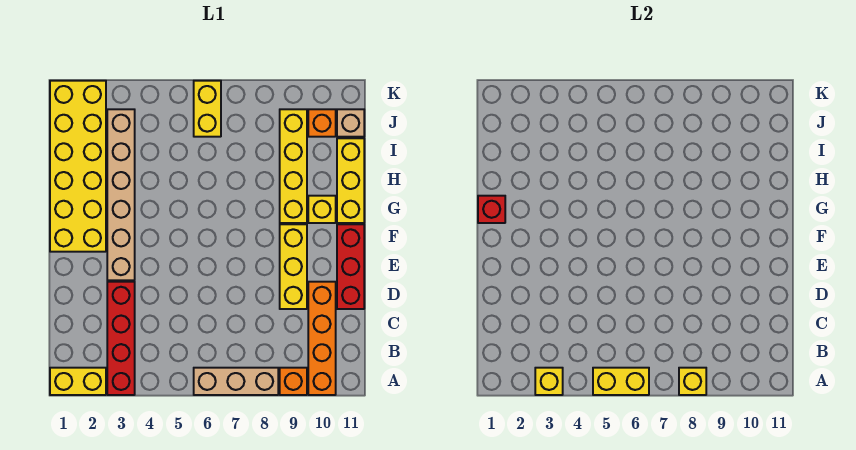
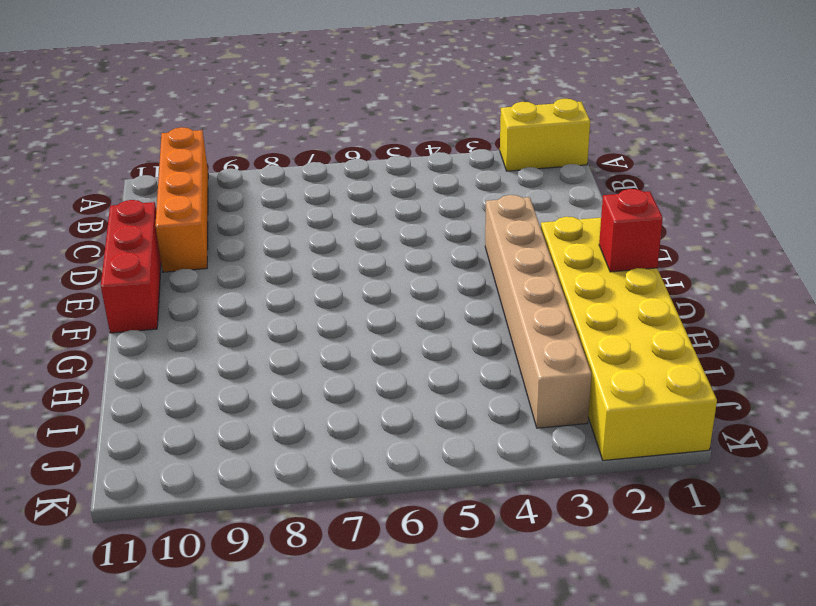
none -> red 1x4 brick [107,282,135,395]
none -> tan 1x3 brick [194,368,278,395]
none -> orange 1x1 brick [280,368,307,395]

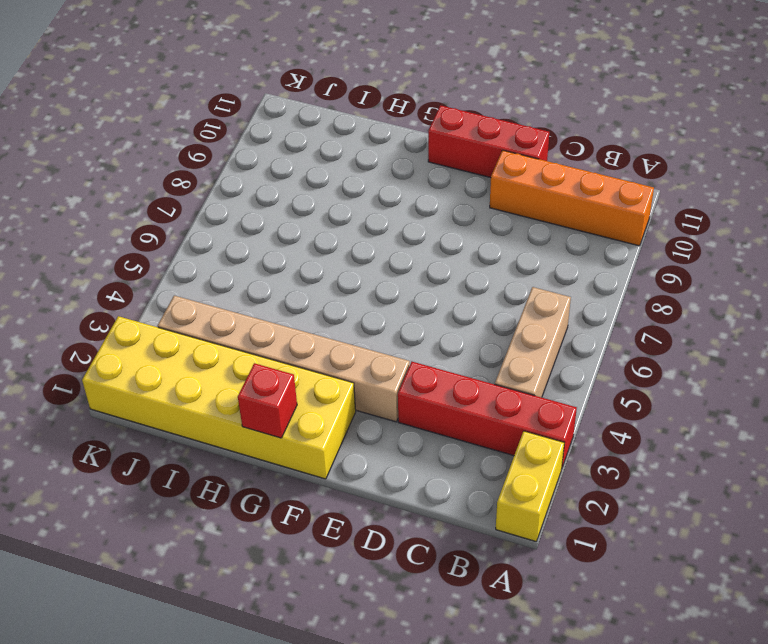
tan 1x3 brick [495,287,571,397] -> tan 1x3 brick moved to [194,368,278,395]
none -> orange 1x1 brick [280,368,307,395]
none -> yellow 1x3 brick [280,224,307,309]
none -> yellow 1x4 brick [280,109,307,223]

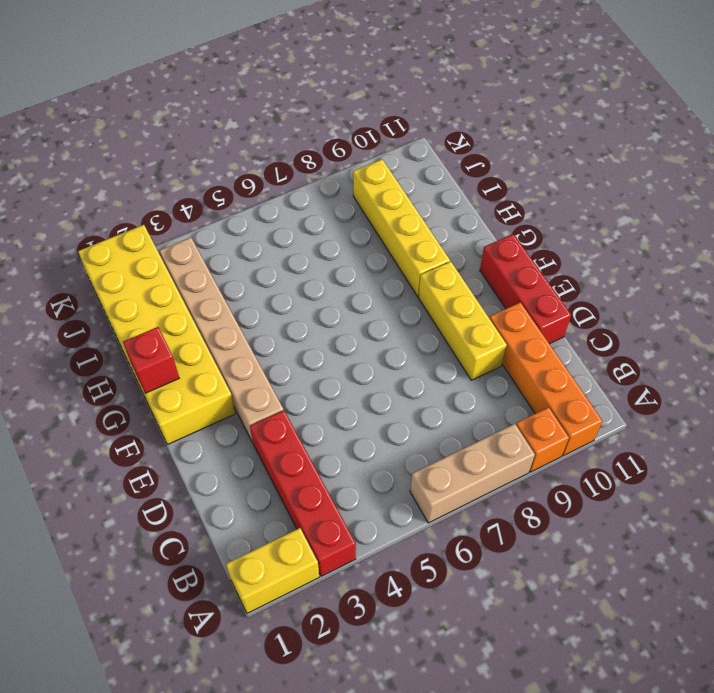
none -> yellow 1x1 brick [308,196,336,223]
none -> yellow 1x3 brick [337,138,364,223]
none -> yellow 1x2 brick [194,81,221,137]

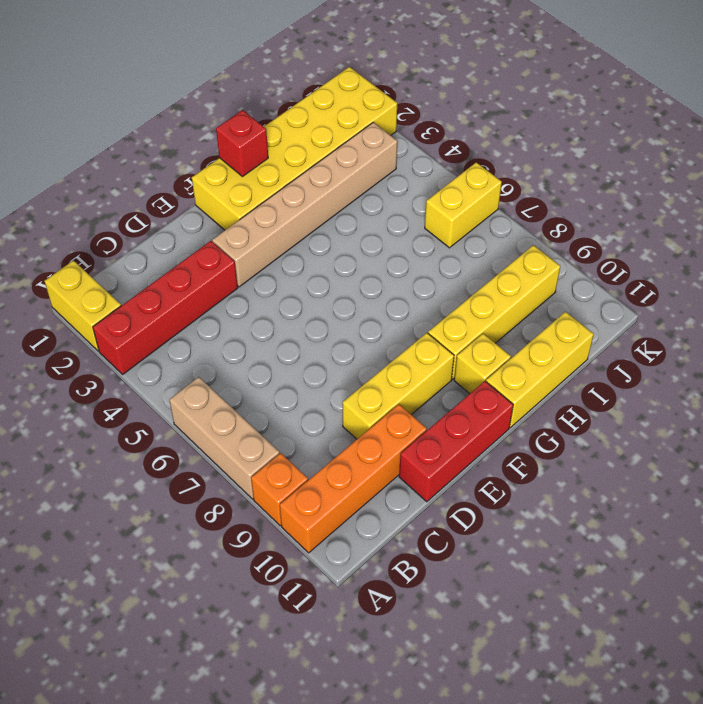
none -> orange 1x1 brick [308,109,336,137]
none -> tan 1x1 brick [337,109,364,137]
none -> yellow 1x1 brick [535,368,563,395]

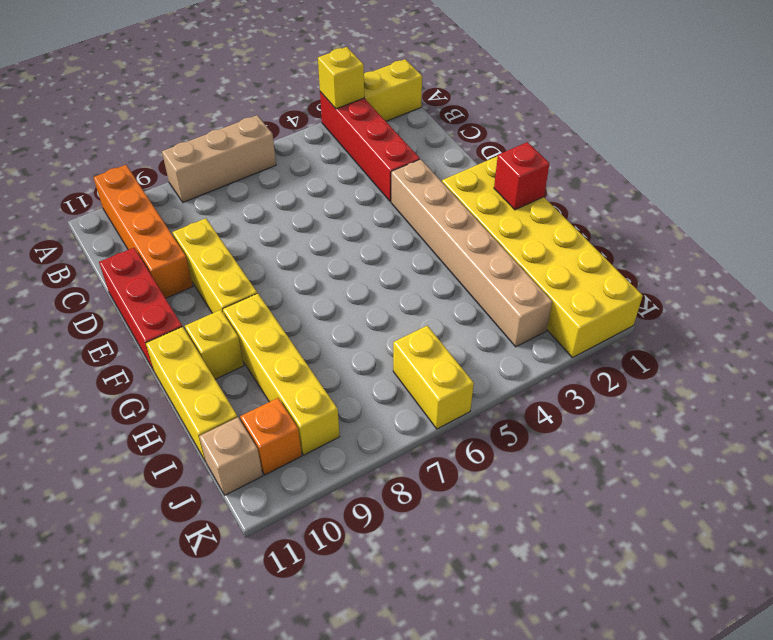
none -> orange 1x1 brick [280,368,307,395]
none -> yellow 1x2 brick [593,368,649,395]
none -> yellow 1x1 brick [679,368,706,395]

